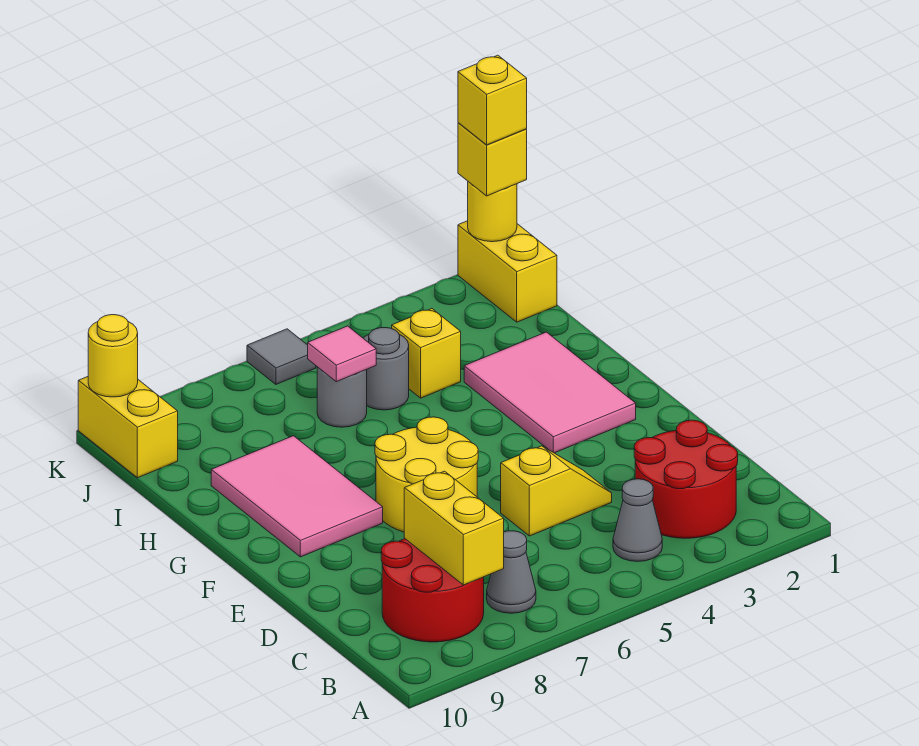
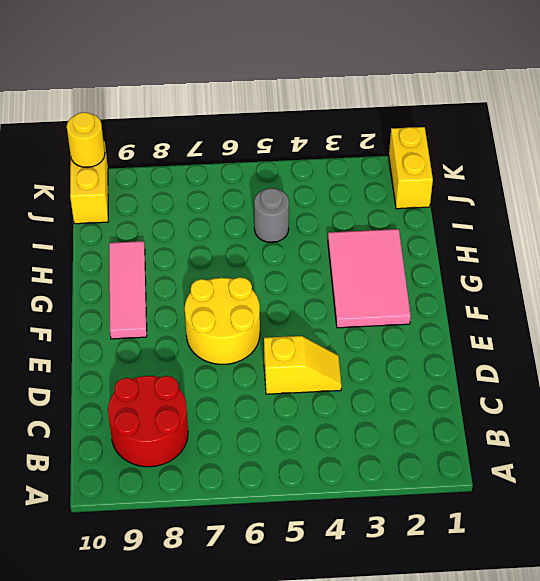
pink 1x3 tile [109,241,147,339] -> pink 2x3 tile [211,436,383,557]
none -> red 2x2 round brick [634,420,738,538]
none -> grey 1x1 cone [613,479,662,562]
none -> grey 1x1 cone [487,531,536,613]

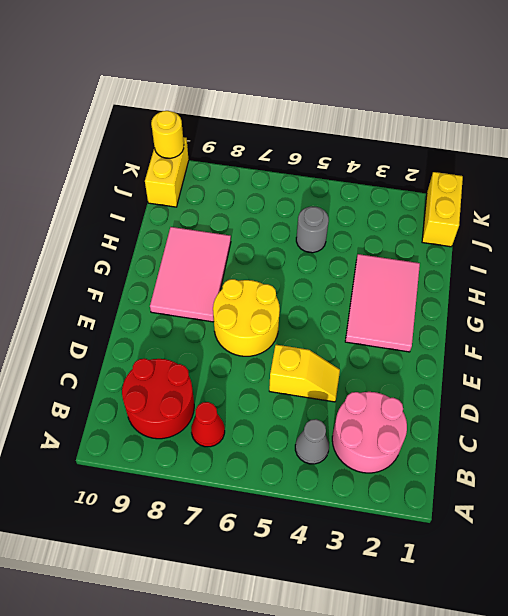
pink 2x2 round brick [332,392,407,473] -> red 2x2 round brick [634,420,738,538]
red 1x1 cone [191,402,225,447] -> grey 1x1 cone [487,531,536,613]
none -> yellow 1x1 brick [392,309,461,398]
none -> grey 1x1 round brick [317,367,367,427]
none -> grey 1x1 tile [247,329,316,384]

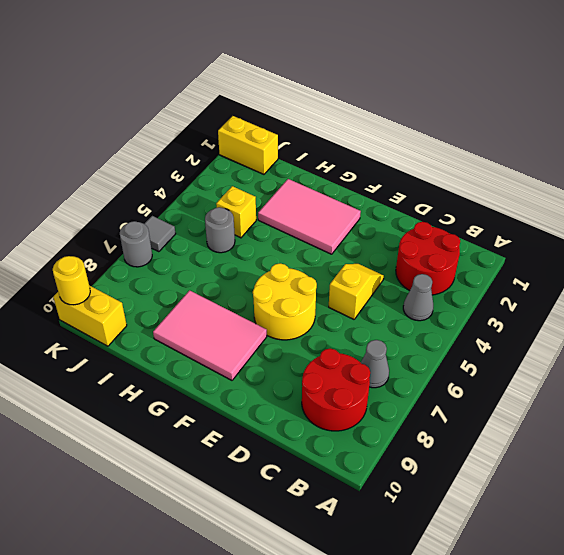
grey 1x1 round brick [120,221,152,267] -> grey 1x1 round brick moved to [317,367,367,427]
none -> yellow 1x2 brick [404,471,504,585]
none -> pink 1x1 tile [308,326,376,382]
none -> yellow 1x1 round brick [468,182,517,242]

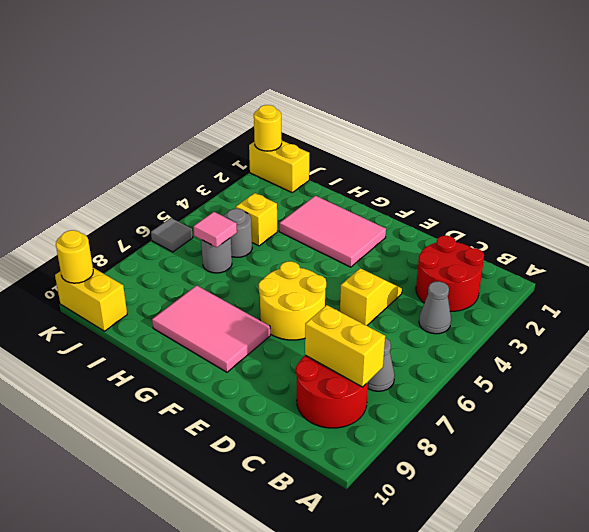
none -> yellow 1x1 brick [458,123,527,196]
none -> yellow 1x1 brick [458,55,527,145]

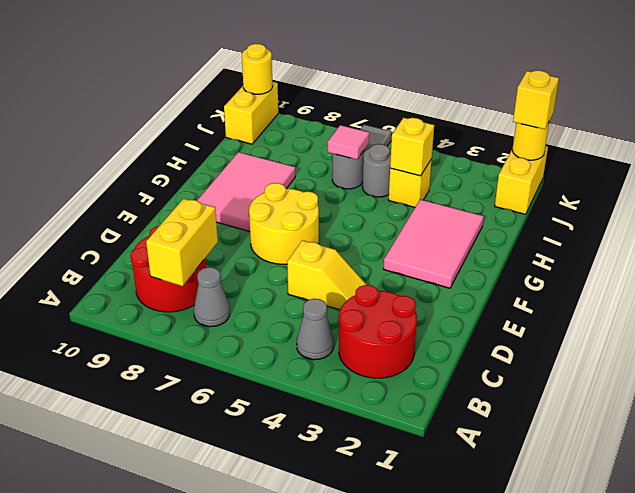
yellow 1x1 brick [390,118,434,176] -> yellow 1x1 brick moved to [458,55,527,145]

